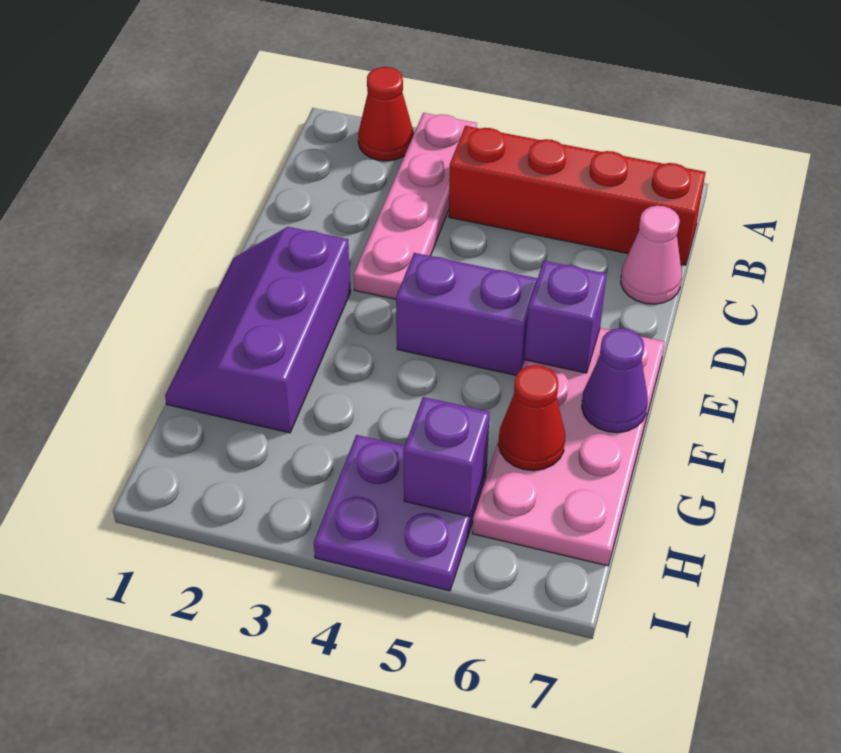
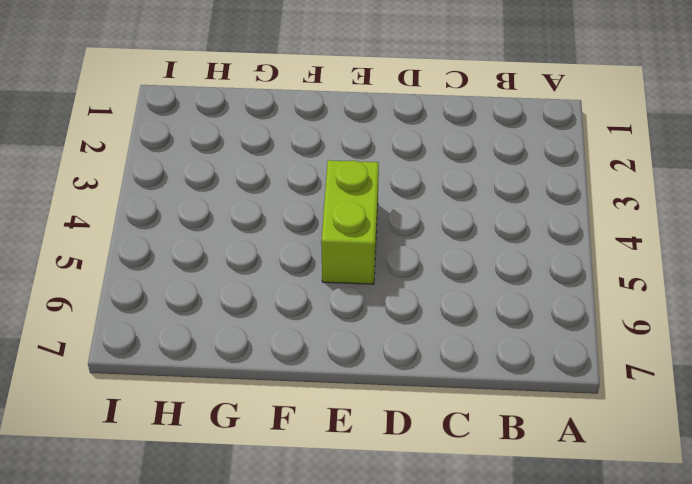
lime 1x2 brick [321,160,379,284] -> purple 1x2 brick [396,253,538,375]
none -> red 1x1 cone [358,67,414,161]
none -> pink 1x4 plate [354,113,477,299]
none -> red 1x4 brick [449,126,705,265]

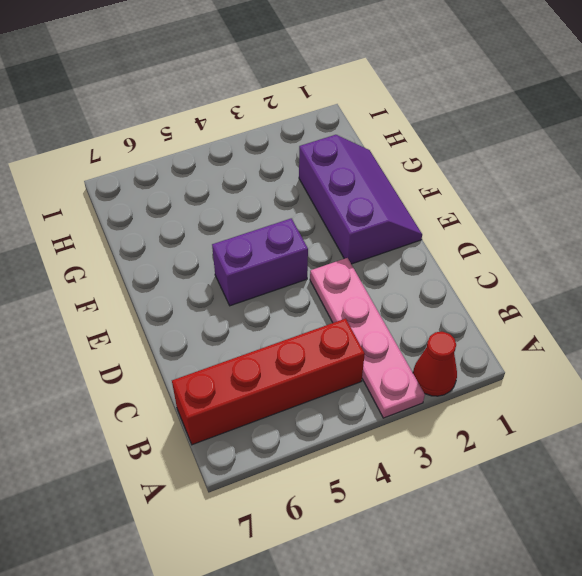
none -> pink 1x1 cone [621,206,682,304]
none -> pink 2x4 plate [472,328,665,566]
none -> purple 2x2 plate [314,435,487,591]

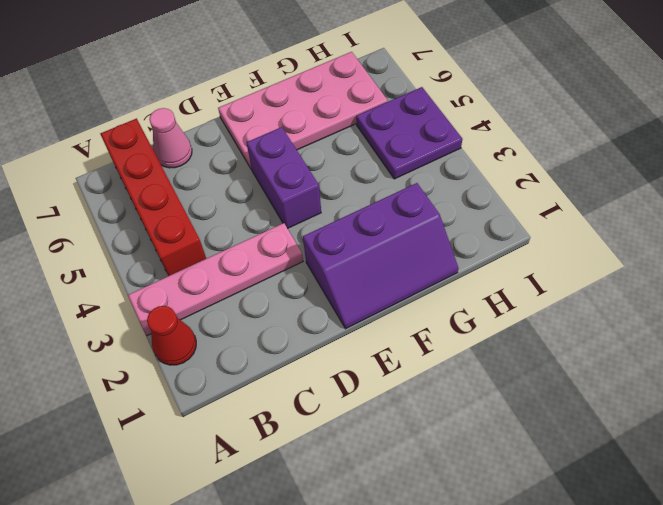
none -> purple 1x1 brick [525,261,607,373]
none -> purple 1x1 cone [582,328,648,433]
none -> red 1x1 cone [498,365,565,471]

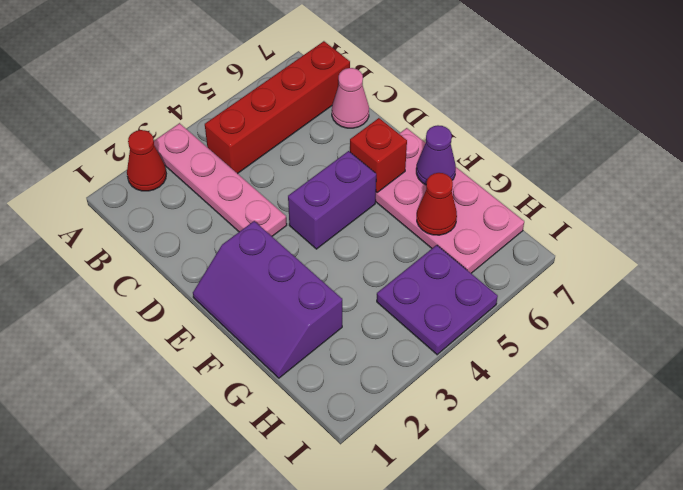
red 1x1 brick [350,118,407,192] -> purple 1x1 brick [525,261,607,373]
none -> purple 1x1 brick [403,397,490,516]

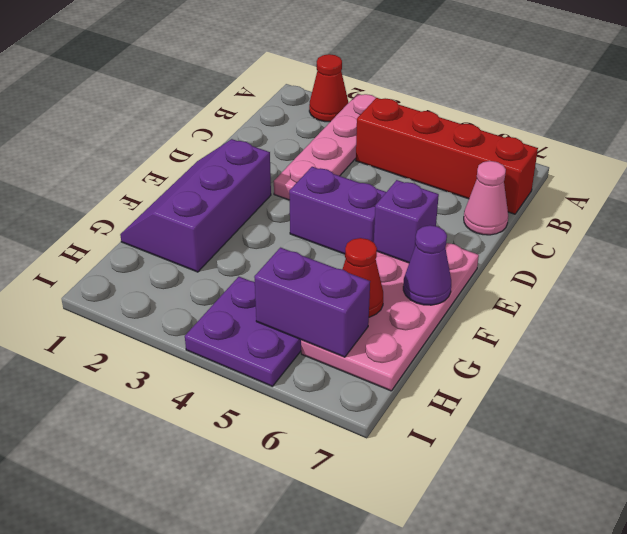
purple 1x2 brick [254,248,370,357] -> purple 1x1 brick [403,397,490,516]

